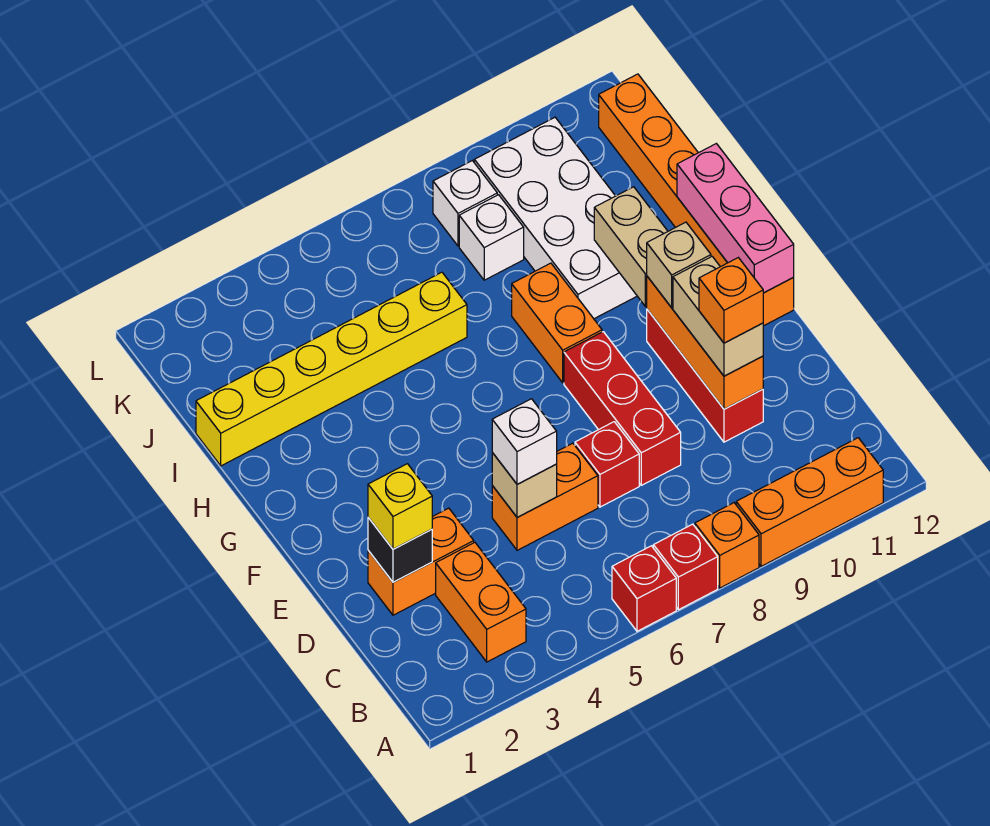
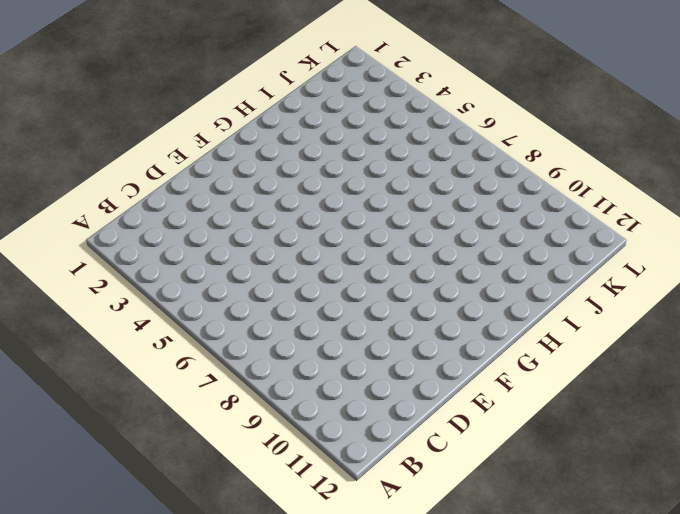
none -> red 1x1 brick [612,546,676,631]
none -> red 1x1 brick [653,524,718,610]
none -> orange 1x1 brick [695,503,759,588]

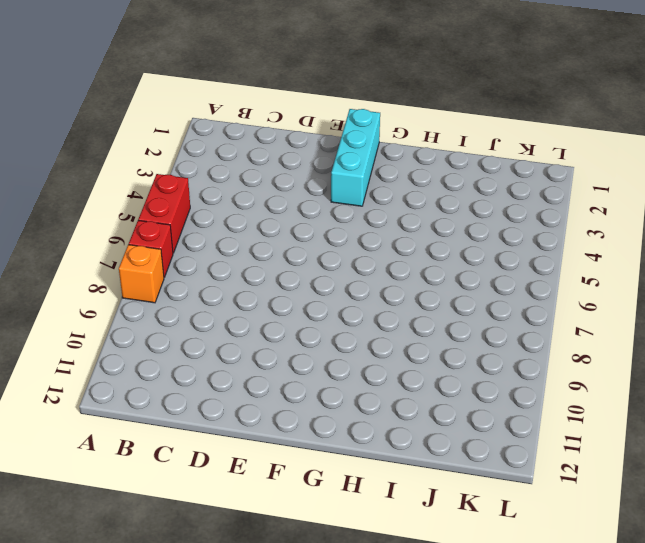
red 1x2 brick [138,174,190,253] -> red 1x1 brick [612,546,676,631]
cyan 1x3 brick [331,109,380,206] -> none
none -> orange 1x3 brick [736,438,883,566]
none -> orange 1x2 brick [436,542,526,662]
none -> orange 1x2 brick [368,508,474,615]

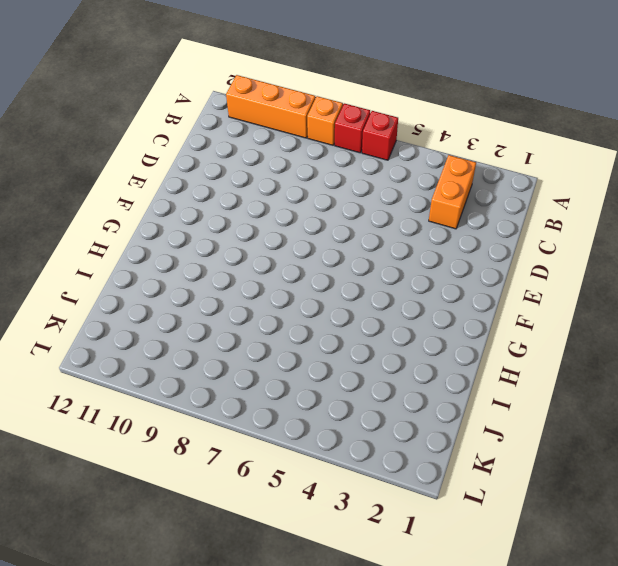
none -> orange 1x2 brick [368,508,474,615]
none -> orange 1x2 brick [492,443,598,550]
none -> red 1x1 brick [575,422,639,507]

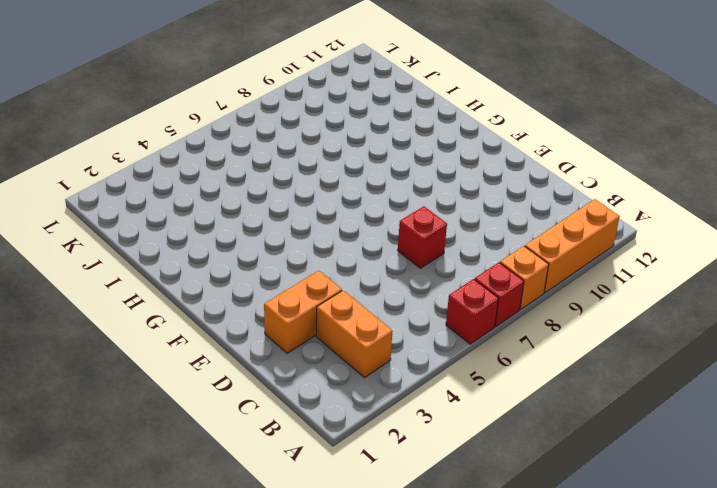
none -> orange 1x2 brick [492,443,598,550]
none -> red 1x3 brick [564,332,681,485]
none -> red 1x3 brick [647,310,763,442]

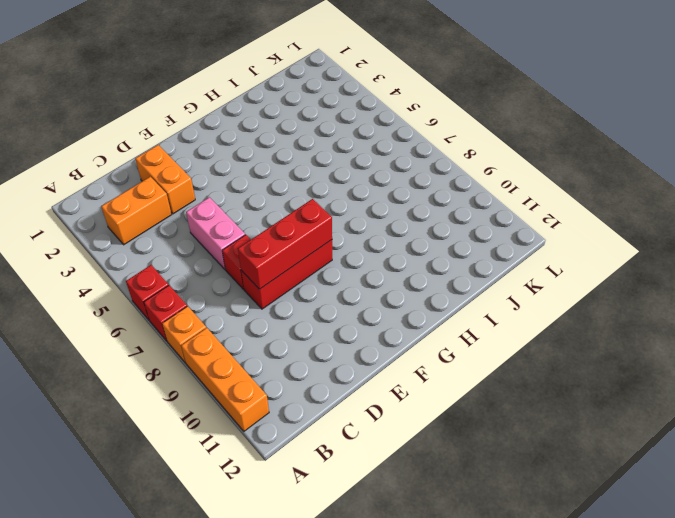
pink 1x2 brick [186,197,245,269] -> orange 1x2 brick [492,443,598,550]
red 1x3 brick [238,199,332,289] -> red 1x3 brick moved to [647,310,763,442]
none -> orange 1x6 brick [599,74,794,326]
none -> orange 1x2 brick [512,263,602,383]
none -> white 2x4 brick [474,117,637,319]

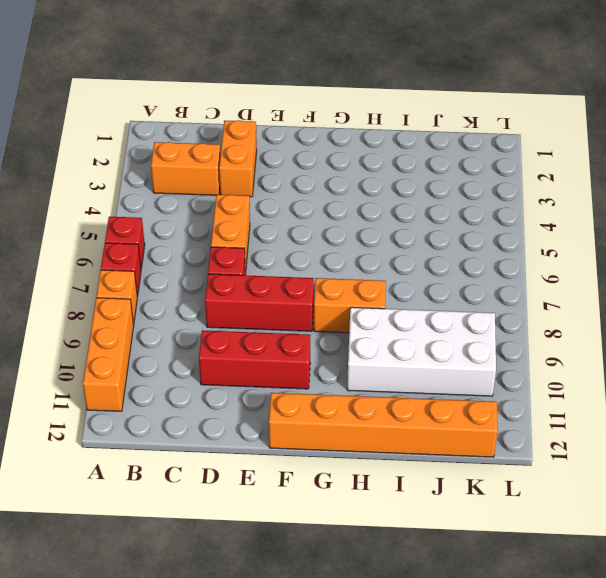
none -> yellow 1x6 brick [196,272,467,466]
none -> white 1x1 brick [459,195,524,280]
none -> white 1x1 brick [433,161,497,246]

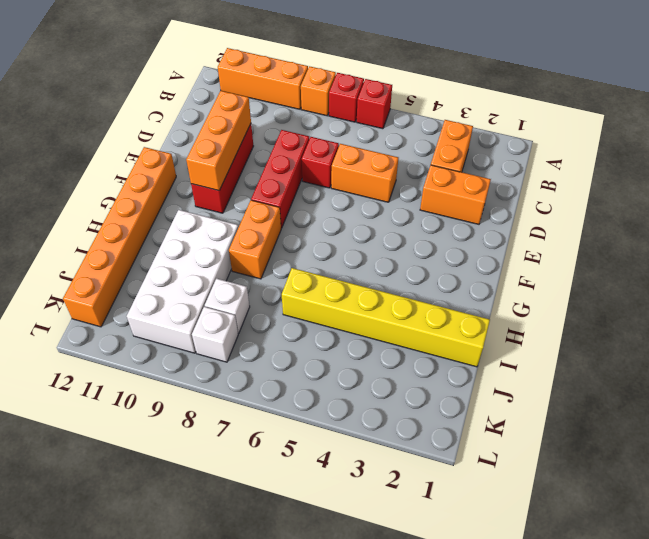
none -> black 1x1 brick [368,517,432,582]
none -> tan 1x1 brick [492,453,557,518]
none -> pink 1x3 brick [677,144,794,293]

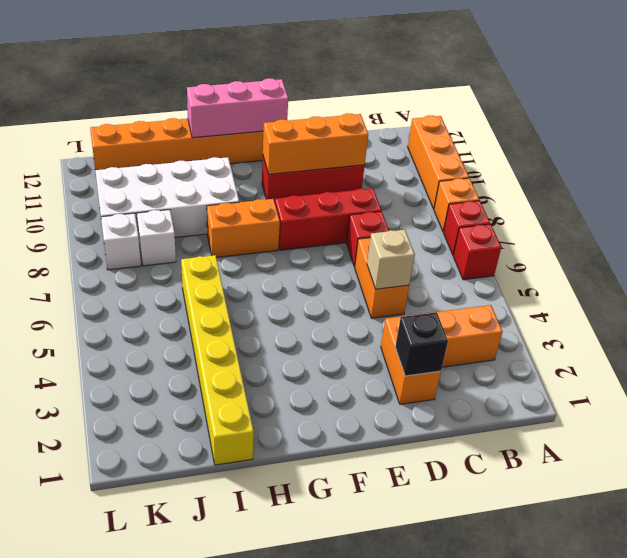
none -> tan 1x2 brick [594,187,668,307]
none -> yellow 1x1 brick [368,464,432,549]
none -> white 1x1 brick [492,399,557,484]

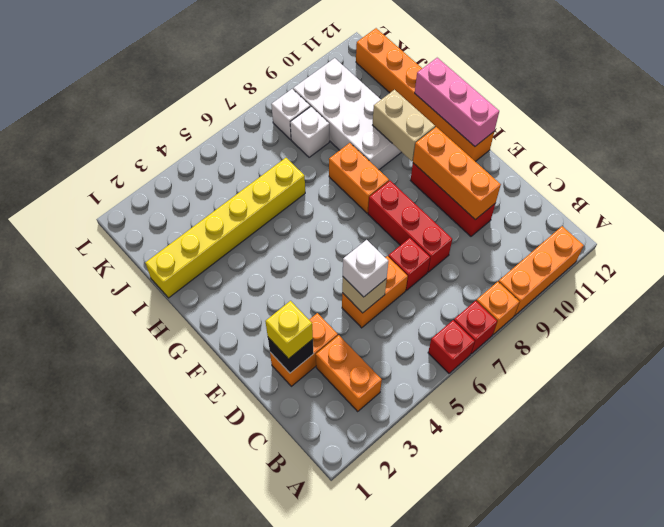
none -> tan 1x2 brick [673,257,763,376]
none -> tan 1x1 brick [647,222,711,308]
none -> orange 1x1 brick [699,258,763,343]

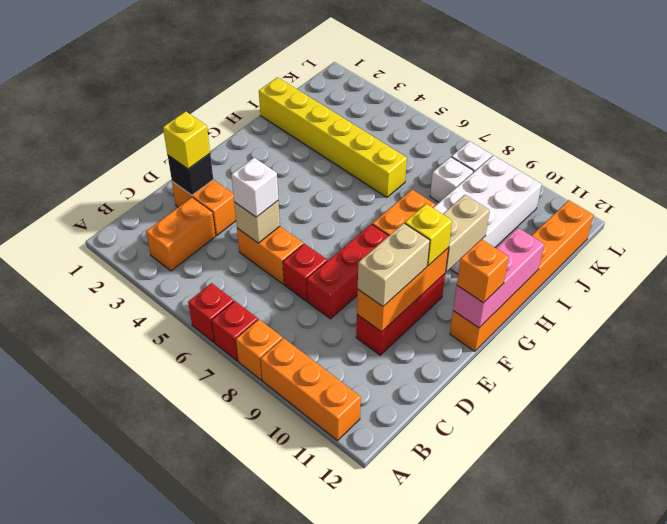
yellow 1x1 brick [405,204,452,266] -> tan 1x1 brick [647,222,711,308]
orange 1x1 brick [457,239,509,303] -> orange 1x1 brick moved to [699,258,763,343]

